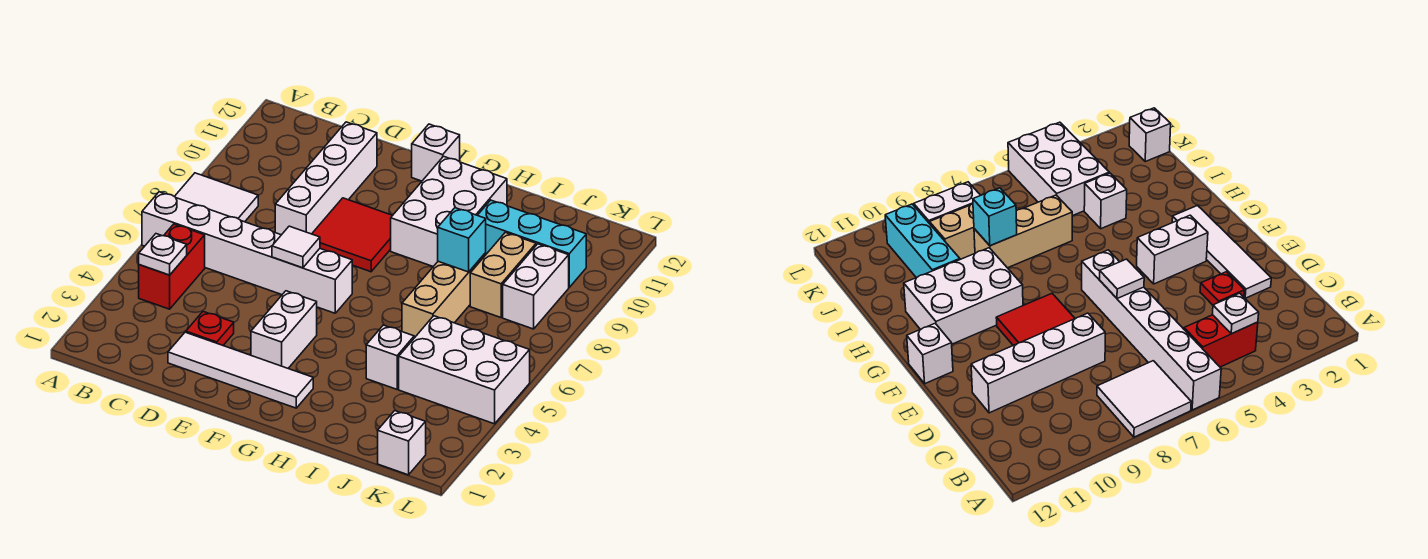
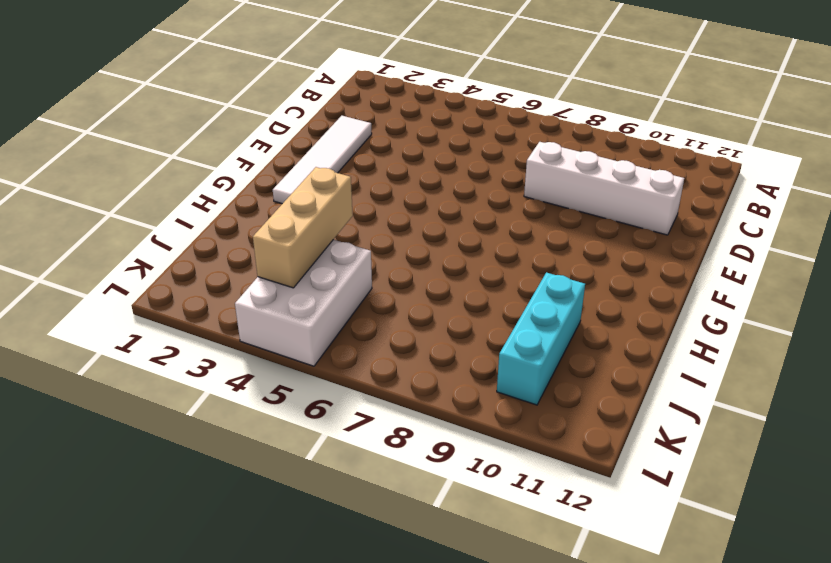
tan 1x3 brick [253,167,353,288] -> tan 1x3 brick turned to [402,253,486,338]
none -> white 1x6 brick [142,192,352,313]
none -> white 2x2 tile [174,173,258,222]
none -> red 1x2 brick [139,224,205,309]

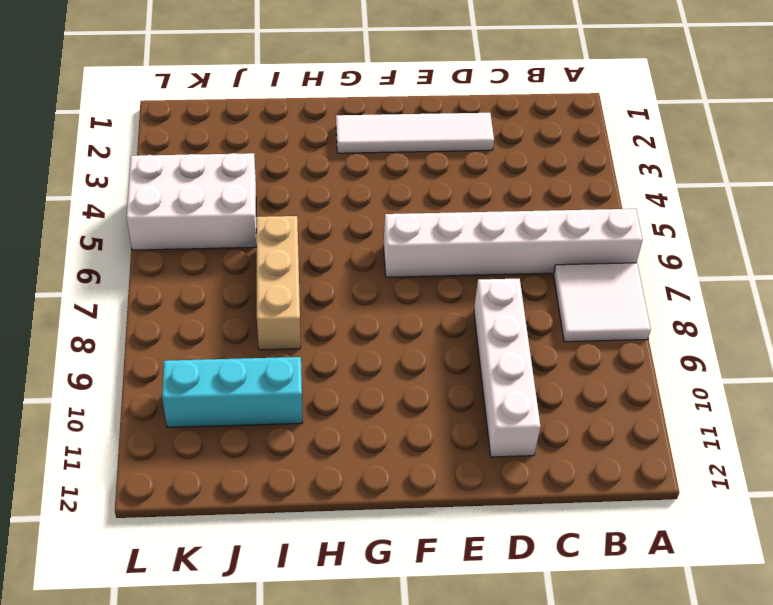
none -> red 1x2 brick [139,224,205,309]
none -> red 1x1 plate [186,312,234,345]
none -> red 2x2 tile [312,198,393,272]

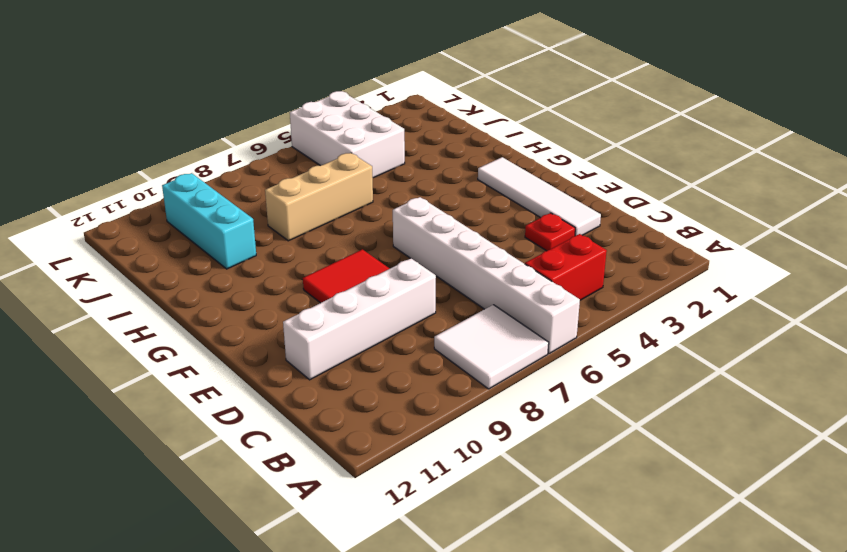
none -> white 1x2 brick [251,291,317,368]
none -> white 1x1 brick [412,124,460,181]
none -> white 2x3 brick [391,156,507,267]

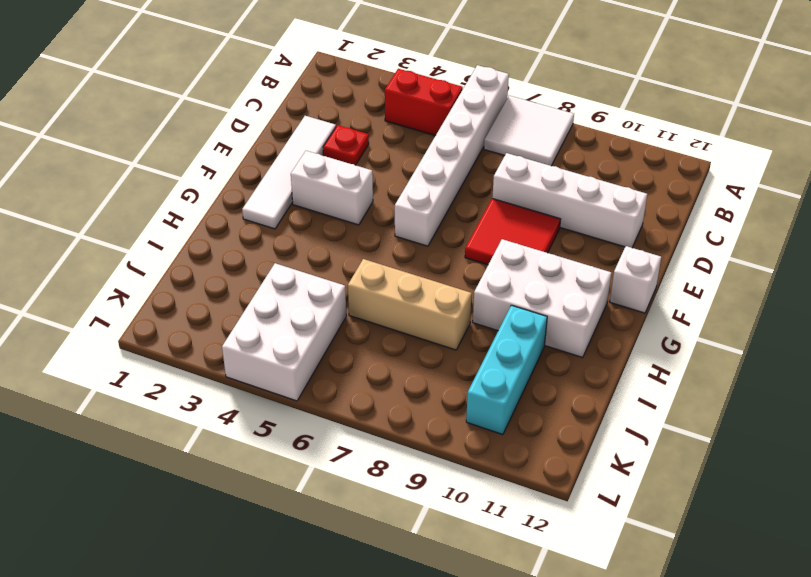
none -> white 1x1 brick [366,325,414,389]
none -> tan 1x2 brick [470,232,536,318]
none -> white 1x1 brick [378,411,426,475]

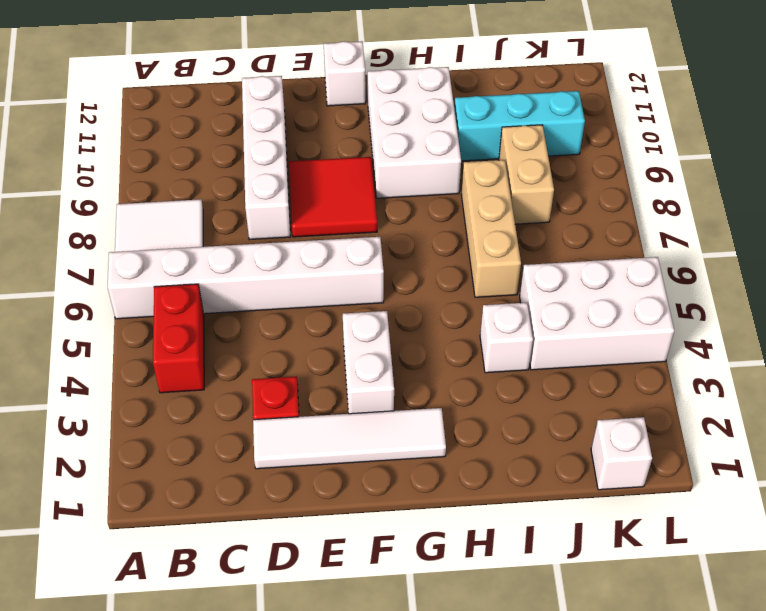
none -> white 1x2 brick [503,244,569,329]
none -> white 1x1 plate [139,234,187,275]
none -> white 1x1 tile [272,226,320,268]

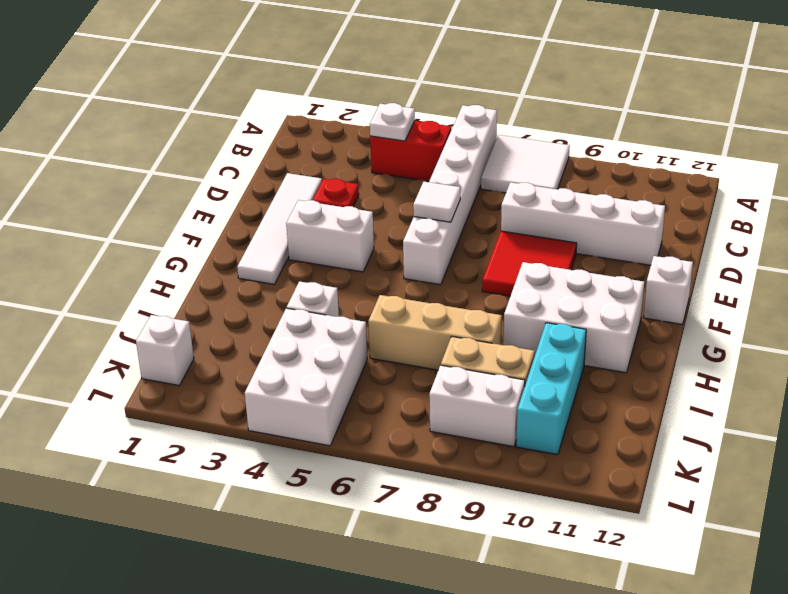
none -> cyan 1x1 brick [438,208,486,272]

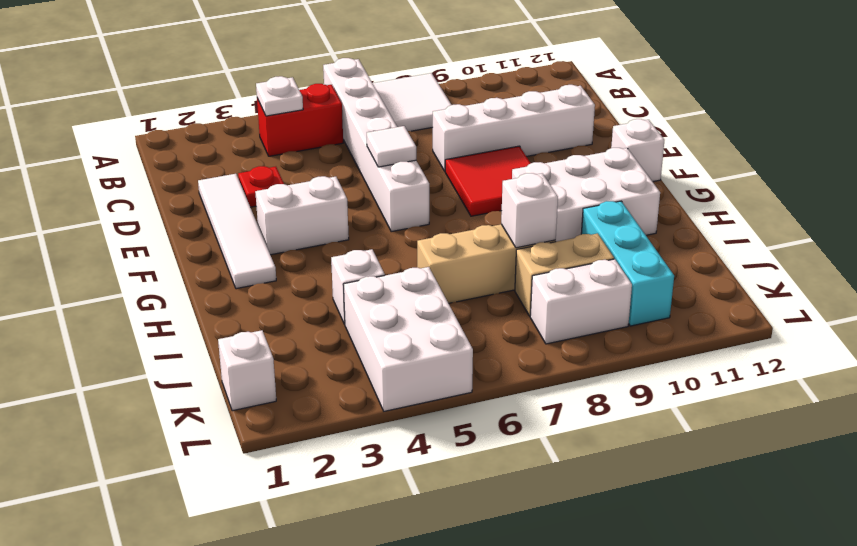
white 1x1 brick [501,173,558,248] -> cyan 1x1 brick [438,208,486,272]

